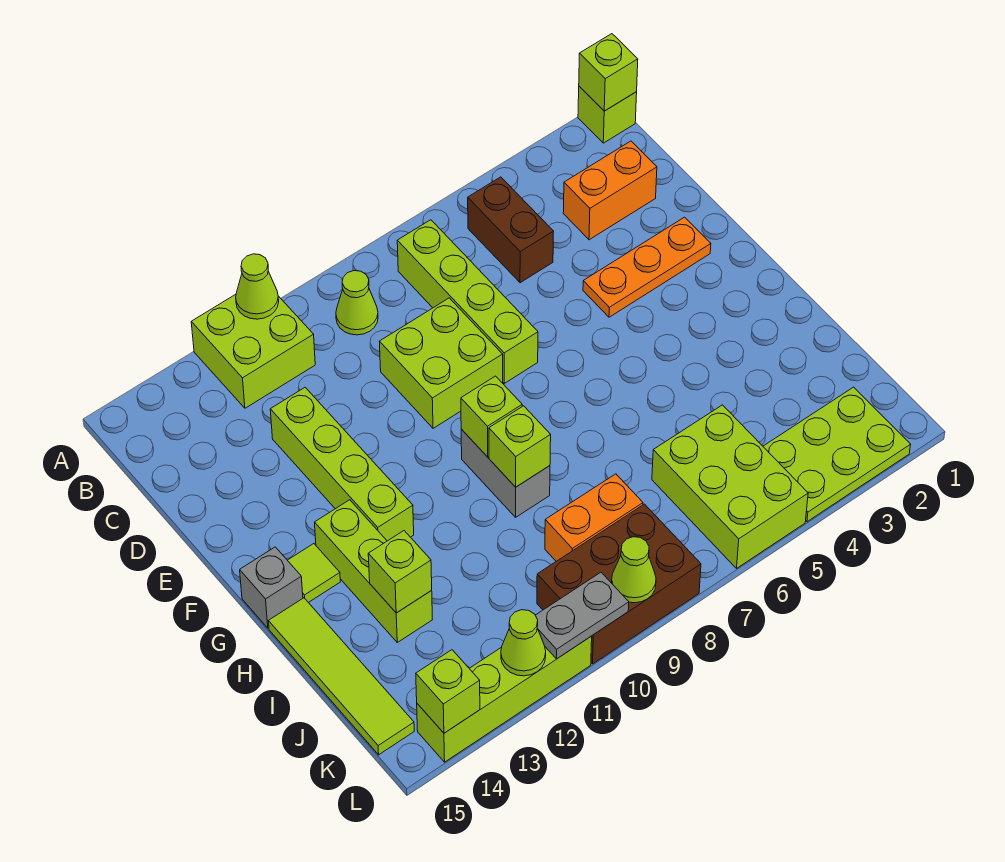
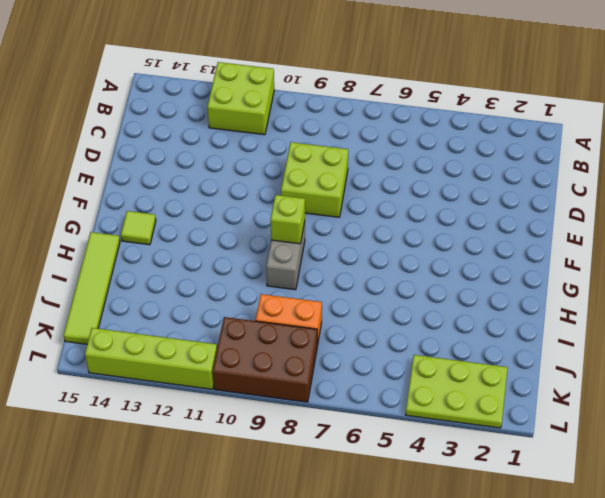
none -> lime 1x1 brick [578,86,637,143]
none -> brown 1x2 brick [468,177,554,283]
none -> lime 1x4 brick [397,220,538,383]

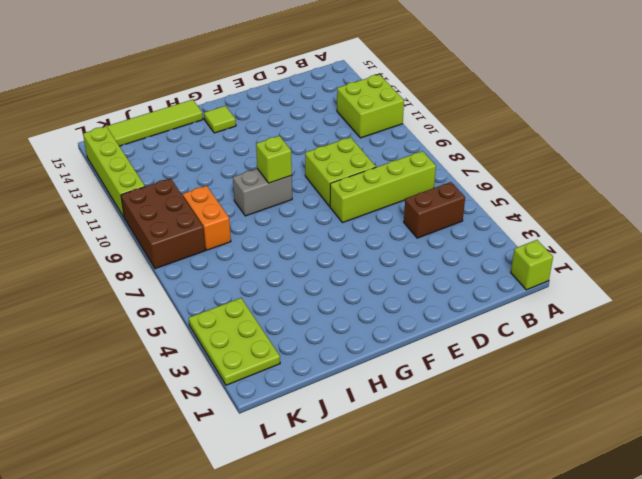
none -> lime 1x1 cone [336,271,378,335]
none -> orange 1x2 brick [563,141,657,240]
none -> lime 1x4 brick [270,387,414,541]

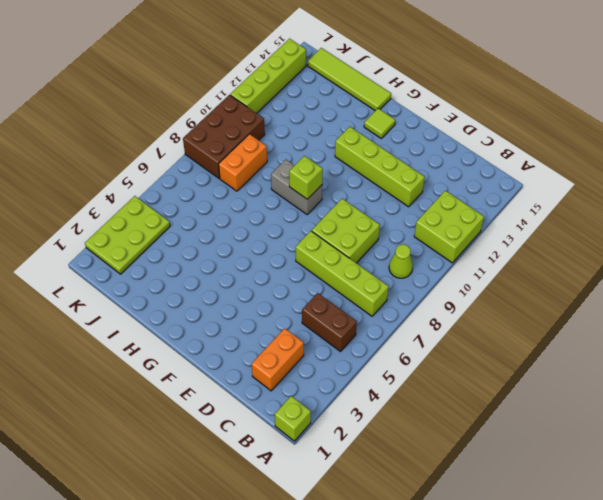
none -> orange 1x3 plate [583,217,711,317]
none -> lime 1x3 brick [315,500,432,642]
none -> grey 1x1 brick [240,547,303,628]

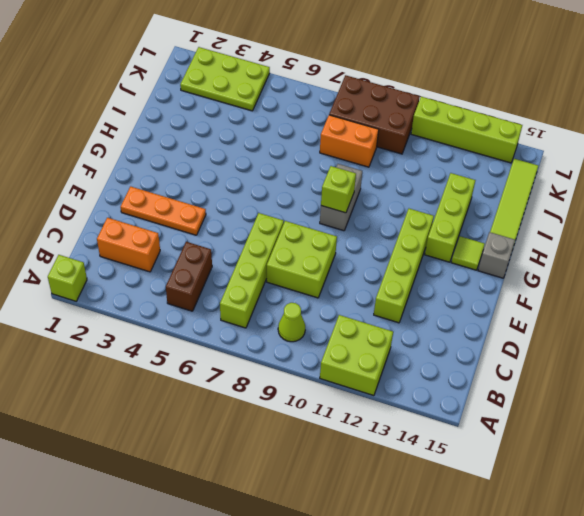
none -> lime 2x3 brick [652,405,808,568]
none -> lime 1x1 brick [579,34,638,111]
none -> lime 1x1 cone [236,254,279,319]

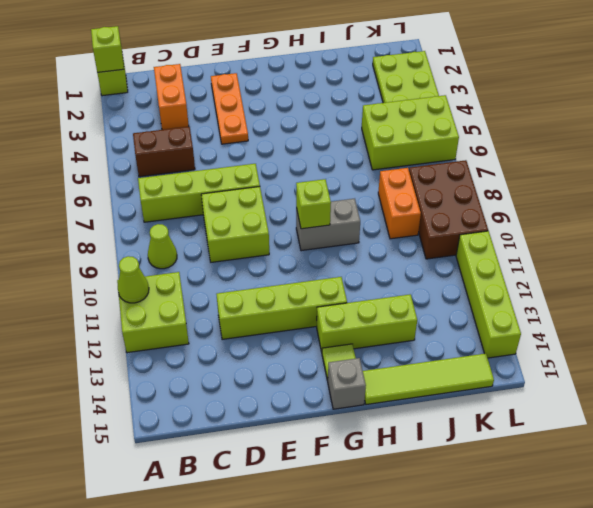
none -> lime 1x1 brick [489,406,551,487]
none -> lime 1x1 brick [368,531,432,613]
none -> lime 1x1 cone [612,537,656,603]

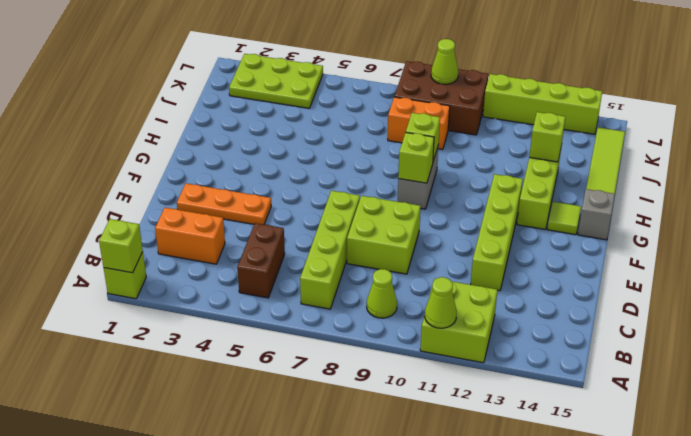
none -> lime 2x3 brick [652,405,808,568]
none -> grey 1x2 plate [535,572,629,659]
none -> lime 1x1 cone [501,610,546,676]

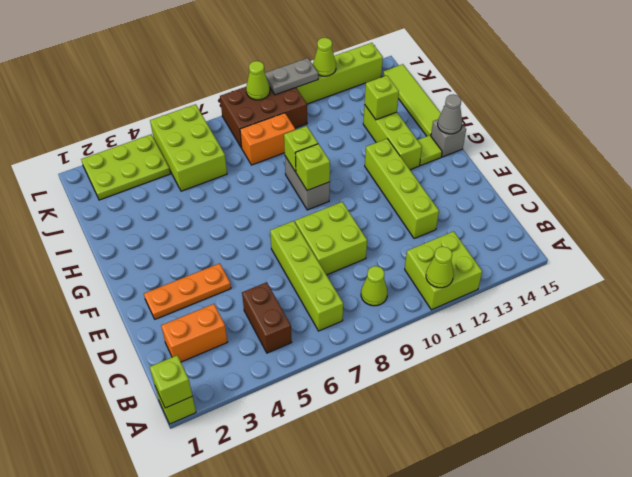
grey 1x1 cone [438,94,462,134] -> none
none -> lime 1x1 brick [416,650,480,733]

